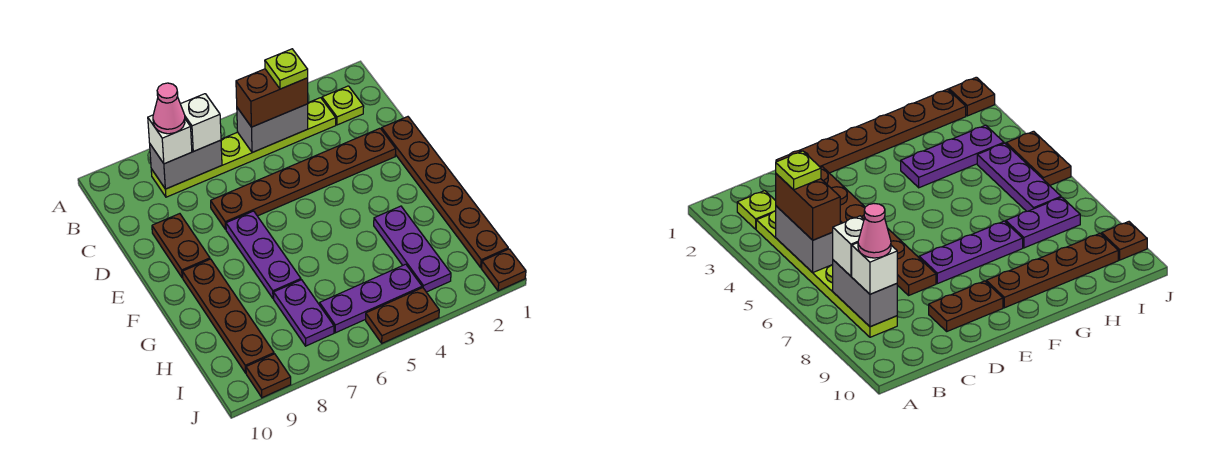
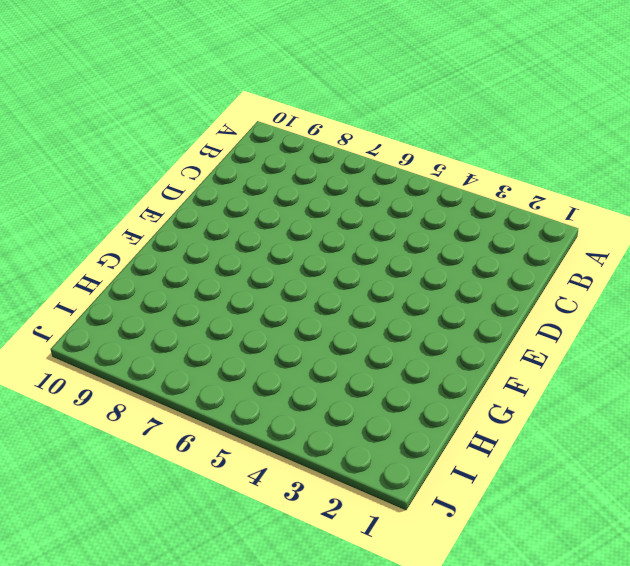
none -> lime 1x1 plate [322,86,364,125]
none -> lime 1x6 plate [151,98,336,197]
none -> brown 1x6 plate [382,117,508,267]

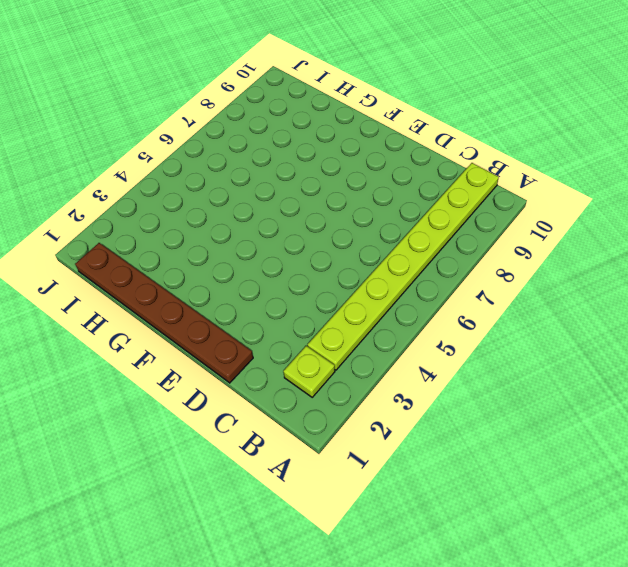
lime 1x8 plate [307,163,499,370] -> lime 1x6 plate [151,98,336,197]
none -> brown 1x6 plate [211,128,396,229]
none -> brown 1x2 plate [152,214,210,278]
none -> purple 1x3 plate [226,211,301,299]

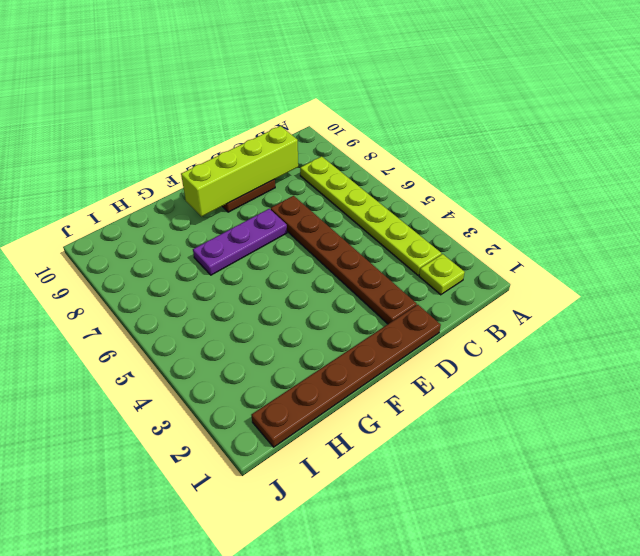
lime 1x4 brick [181,126,298,217] -> none
none -> brown 1x4 plate [183,259,274,373]
none -> purple 1x3 plate [374,206,451,292]
none -> purple 1x2 plate [274,280,334,346]

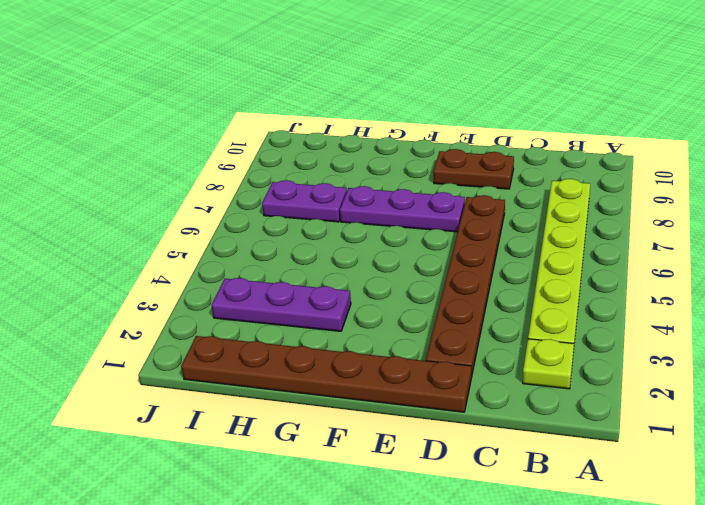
none -> brown 1x4 plate [183,259,274,373]
none -> purple 1x3 plate [320,264,422,333]
none -> brown 1x1 plate [481,249,526,291]

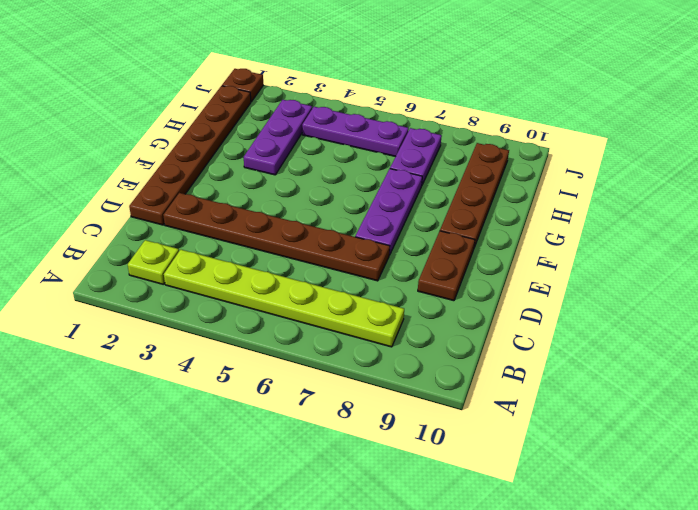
none -> brown 1x2 plate [366,288,439,343]
none -> brown 1x1 plate [246,354,291,398]
none -> grey 1x2 brick [237,104,308,153]

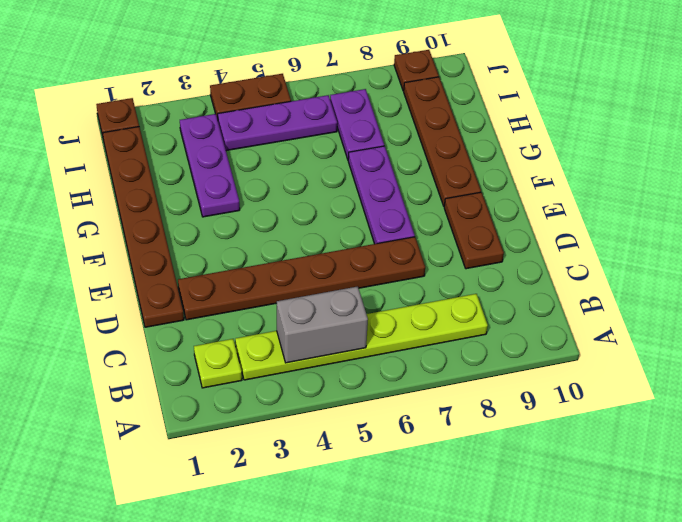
none -> grey 1x2 brick [150,140,222,189]
none -> brown 1x2 brick [236,69,308,127]
none -> white 1x1 brick [181,94,221,151]

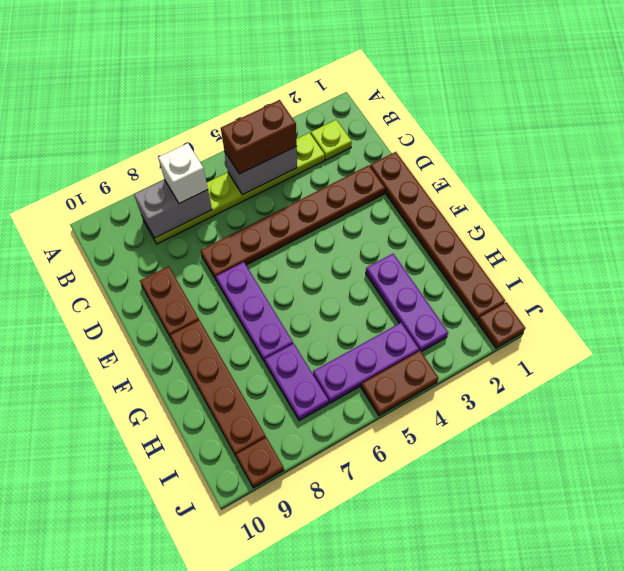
none -> white 1x1 brick [148,115,192,164]
none -> lime 1x1 plate [265,49,308,89]
none -> pink 1x1 cone [153,83,185,134]

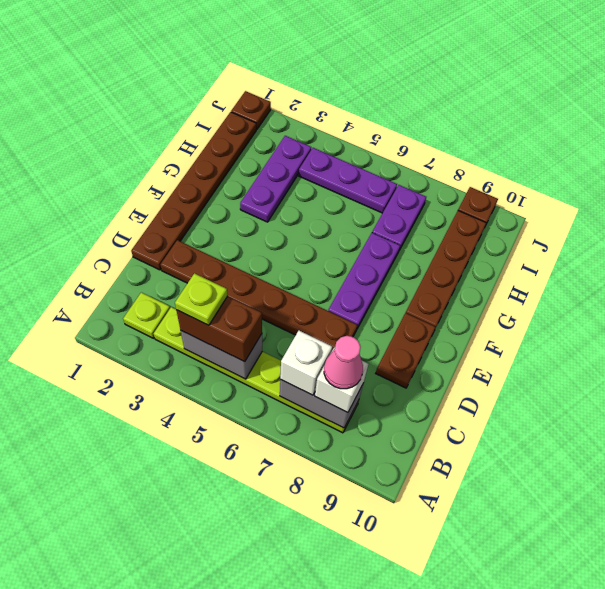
none -> brown 1x2 plate [366,288,439,343]

